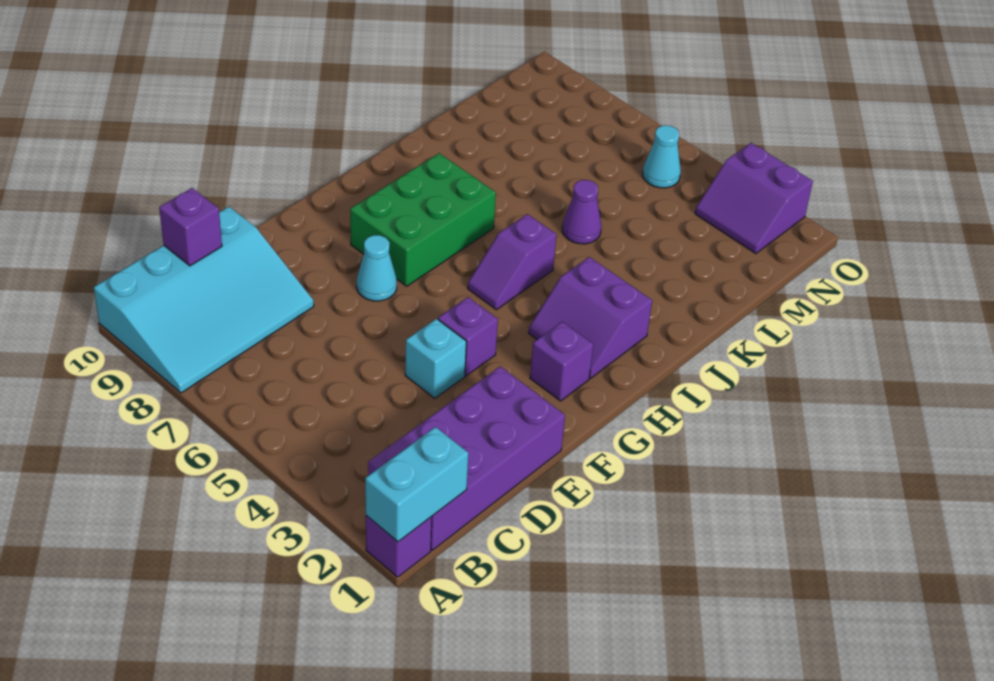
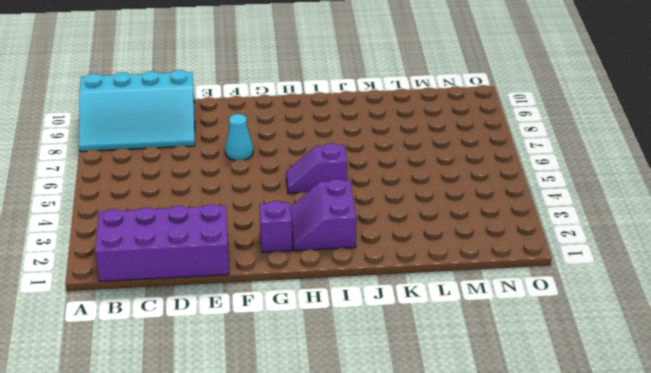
none -> purple 1x1 brick [366,516,432,577]
none -> cyan 1x1 brick [405,319,467,398]
none -> purple 1x1 brick [438,297,498,376]

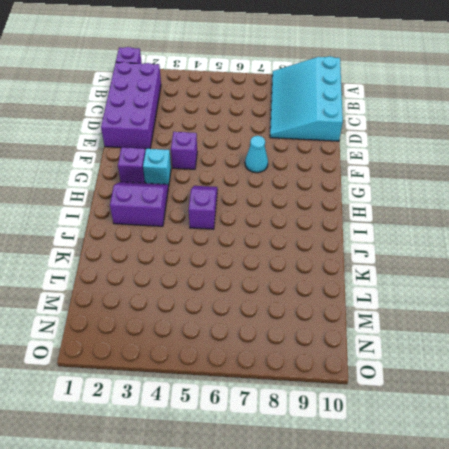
cyan 1x1 brick [143,149,171,187] -> cyan 1x1 brick moved to [405,319,467,398]
none -> green 2x3 brick [350,153,496,286]
none -> purple 1x1 cone [562,180,601,244]
none -> purple 2x2 slope [695,143,813,254]

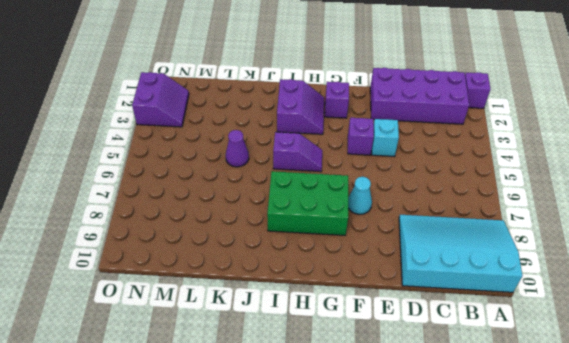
none -> cyan 1x1 cone [643,125,681,188]
none -> cyan 1x2 brick [365,427,468,542]
none -> purple 1x1 brick [159,188,222,266]

